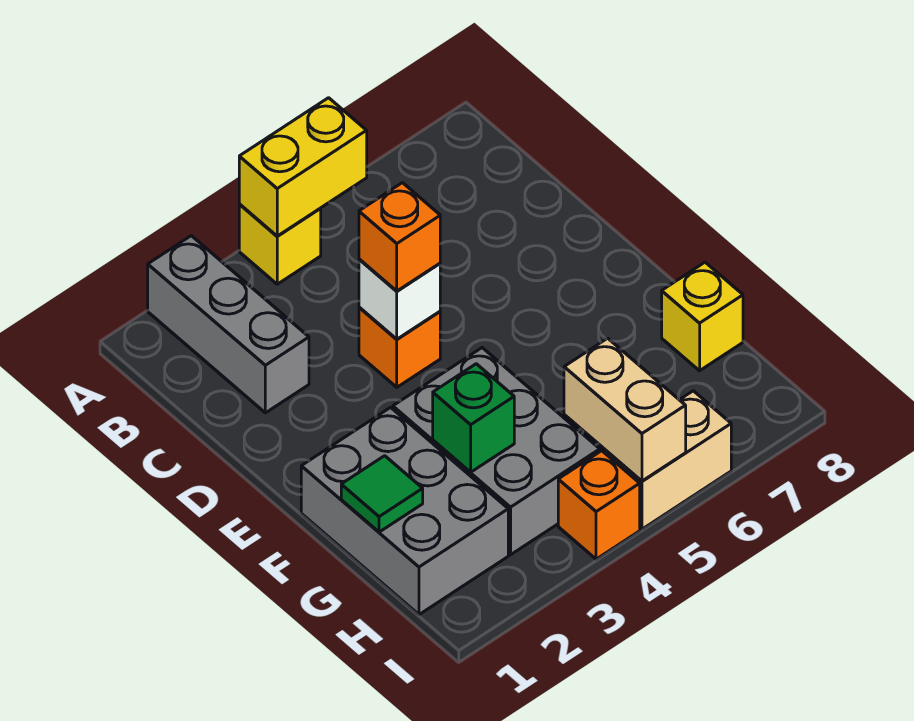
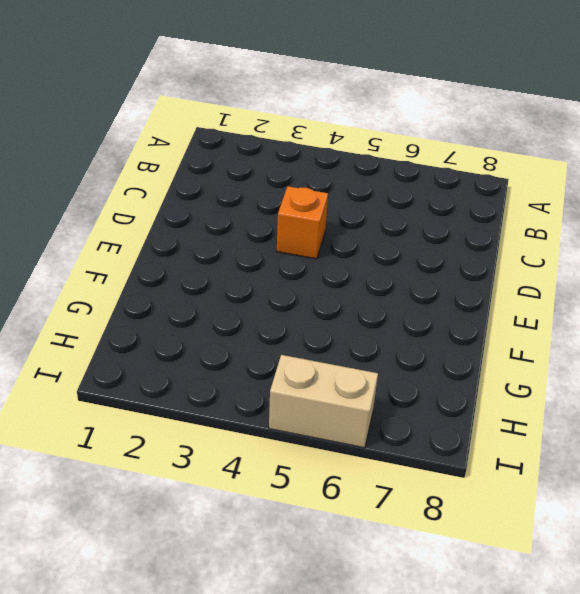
none -> grey 1x3 brick [148,236,309,413]
none -> yellow 1x1 brick [239,204,321,284]
none -> grey 2x3 brick [301,407,508,614]

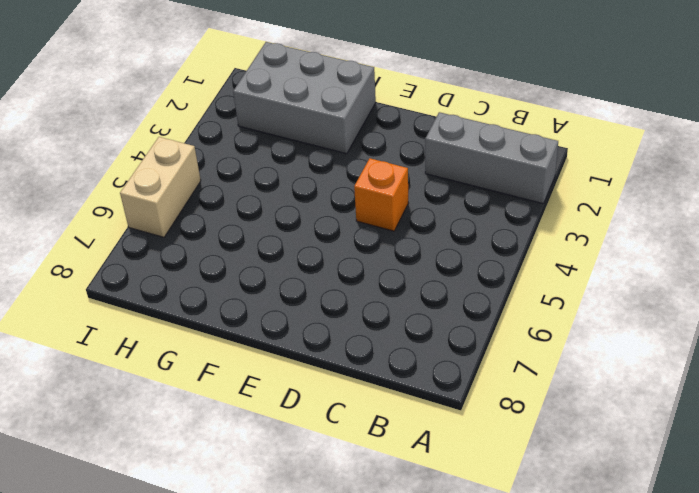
none -> yellow 1x1 brick [239,204,321,284]
none -> grey 2x3 brick [393,348,600,555]
none -> yellow 1x1 brick [662,262,743,371]

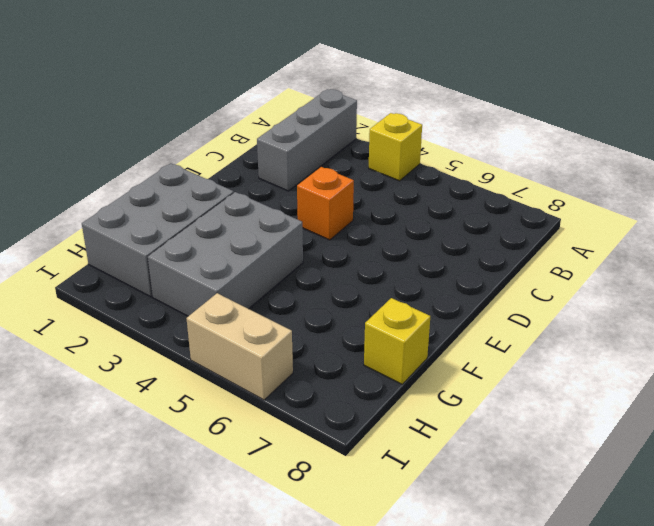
none -> orange 1x1 brick [558,451,640,559]
none -> yellow 1x2 brick [239,98,367,236]
none -> white 1x1 brick [359,259,440,339]

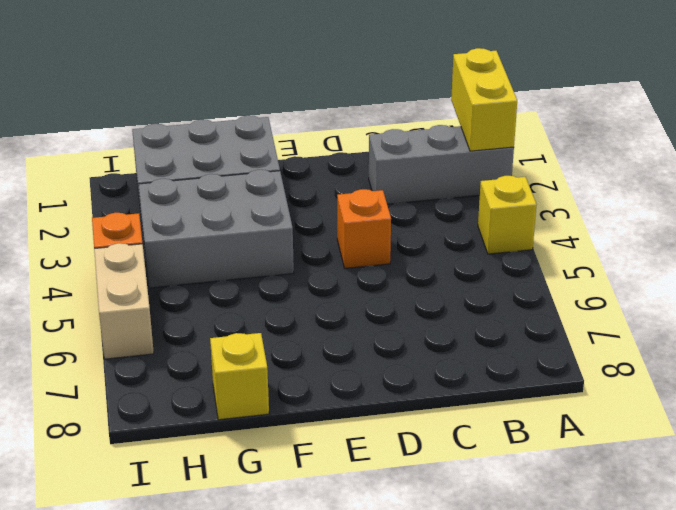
yellow 1x2 brick [451,48,517,151] -> yellow 1x2 brick moved to [239,98,367,236]
none -> white 1x1 brick [359,259,440,339]
none -> green 1x1 tile [341,456,423,532]
none -> green 1x1 brick [433,364,514,472]

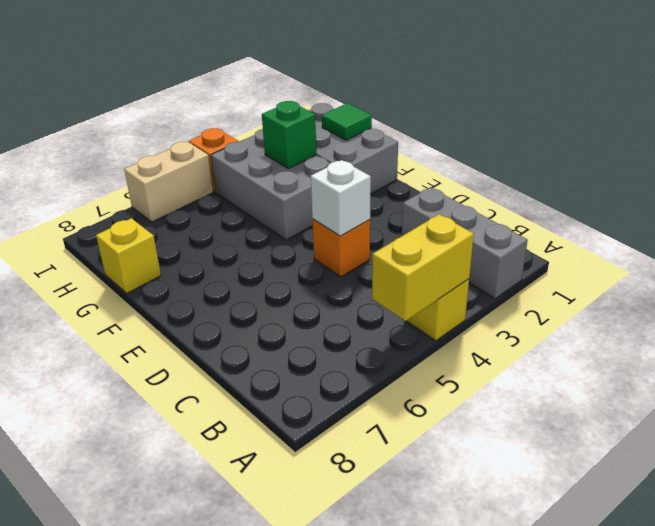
none -> tan 1x2 brick [564,338,686,481]
none -> orange 1x1 brick [359,183,440,291]

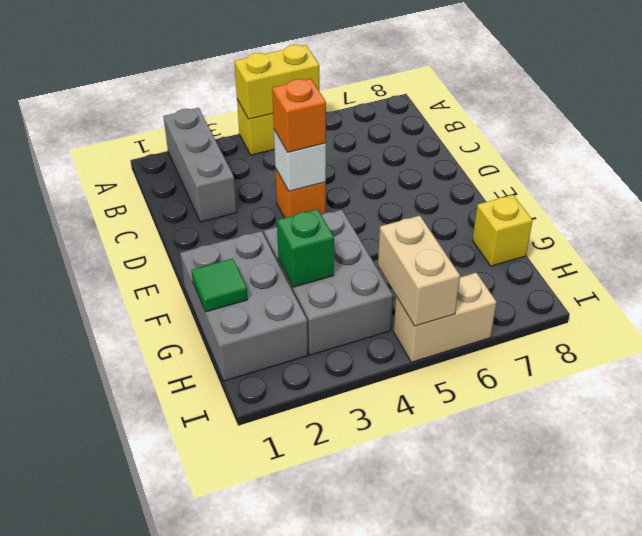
none -> orange 1x1 brick [558,451,640,559]

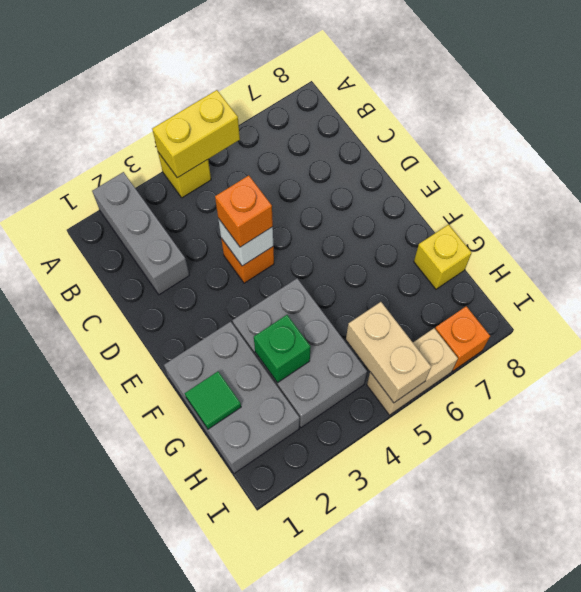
orange 1x1 brick [435,306,490,371] -> orange 1x1 brick moved to [558,451,640,559]

